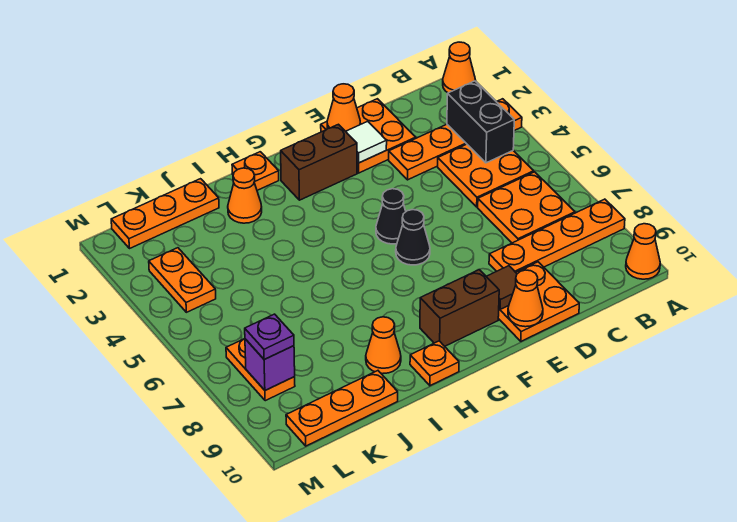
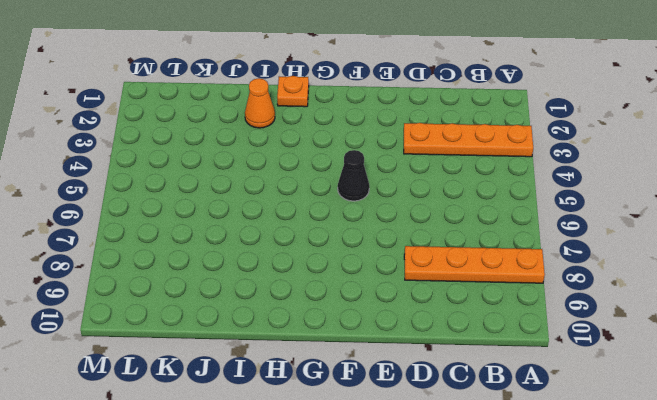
none -> orange 1x1 cone [443,42,476,93]
none -> orange 1x1 cone [626,224,660,279]
none -> orange 2x2 plate [438,144,534,207]

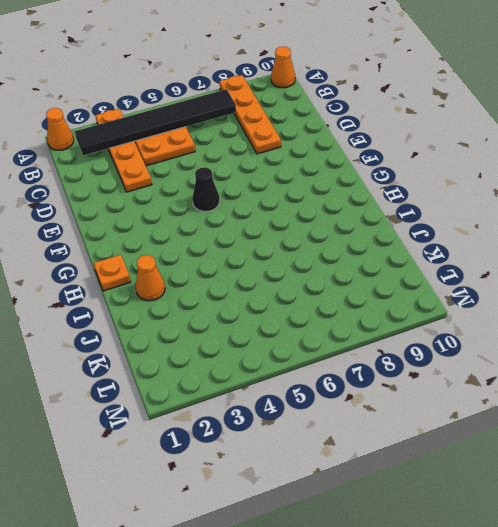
black 1x6 tile [75,89,236,155] -> black 1x2 brick [447,81,514,163]
none -> orange 2x2 plate [478,172,575,243]
none -> orange 2x2 plate [321,99,416,173]
none -> orange 2x2 plate [498,262,579,341]

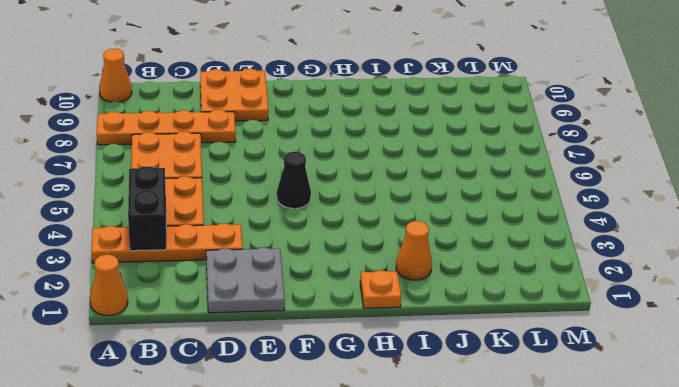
grey 2x2 plate [206,247,285,313] -> orange 2x2 plate [321,99,416,173]
none -> brown 1x2 brick [281,124,357,200]
none -> black 1x1 cone [396,210,430,265]
none -> brown 1x2 brick [420,270,499,346]

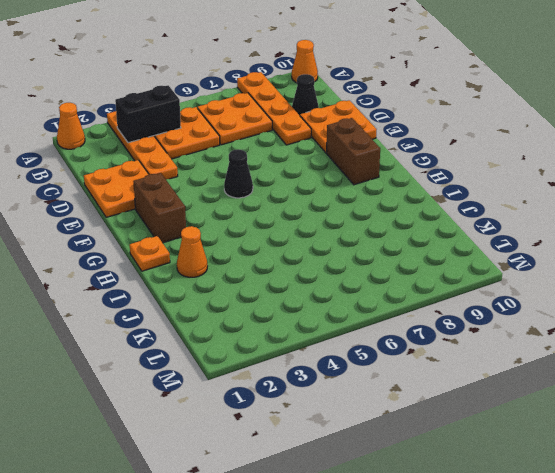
black 1x1 cone [292,74,319,115] -> black 1x1 cone moved to [396,210,430,265]
none -> orange 1x1 plate [410,341,459,386]
none -> orange 1x1 cone [366,317,401,374]
none -> orange 1x3 plate [111,179,219,248]

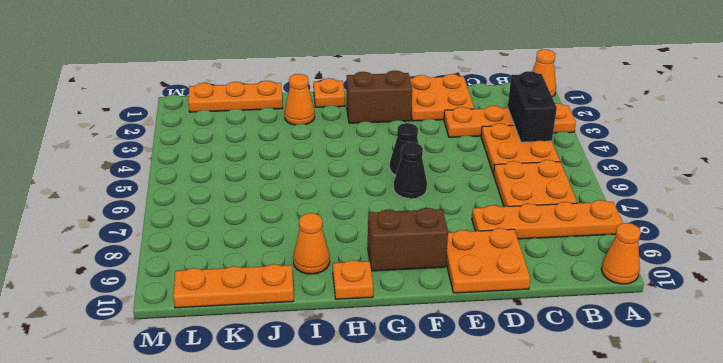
none -> orange 1x2 plate [149,248,216,312]
none -> orange 1x2 plate [226,339,295,401]
none -> orange 1x1 cone [327,84,361,131]

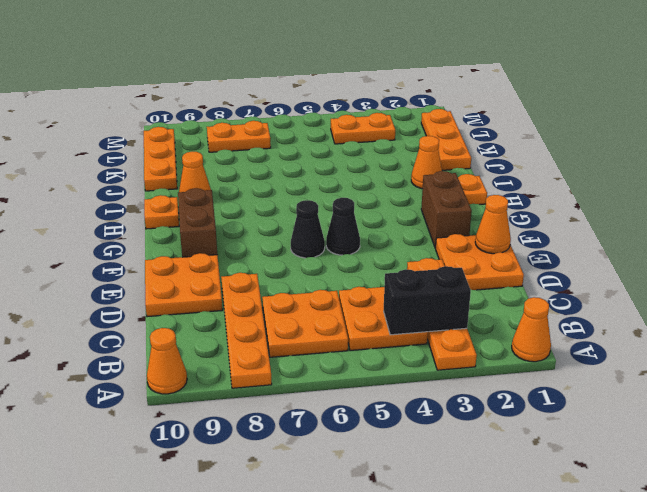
none -> white 1x1 tile [346,121,387,163]
none -> brown 1x1 tile [486,266,517,309]
none -> orange 1x1 cone [508,270,543,327]

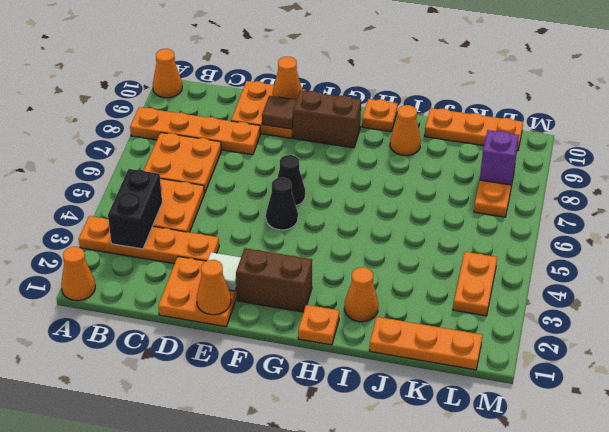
none -> purple 1x1 plate [245,314,294,360]

